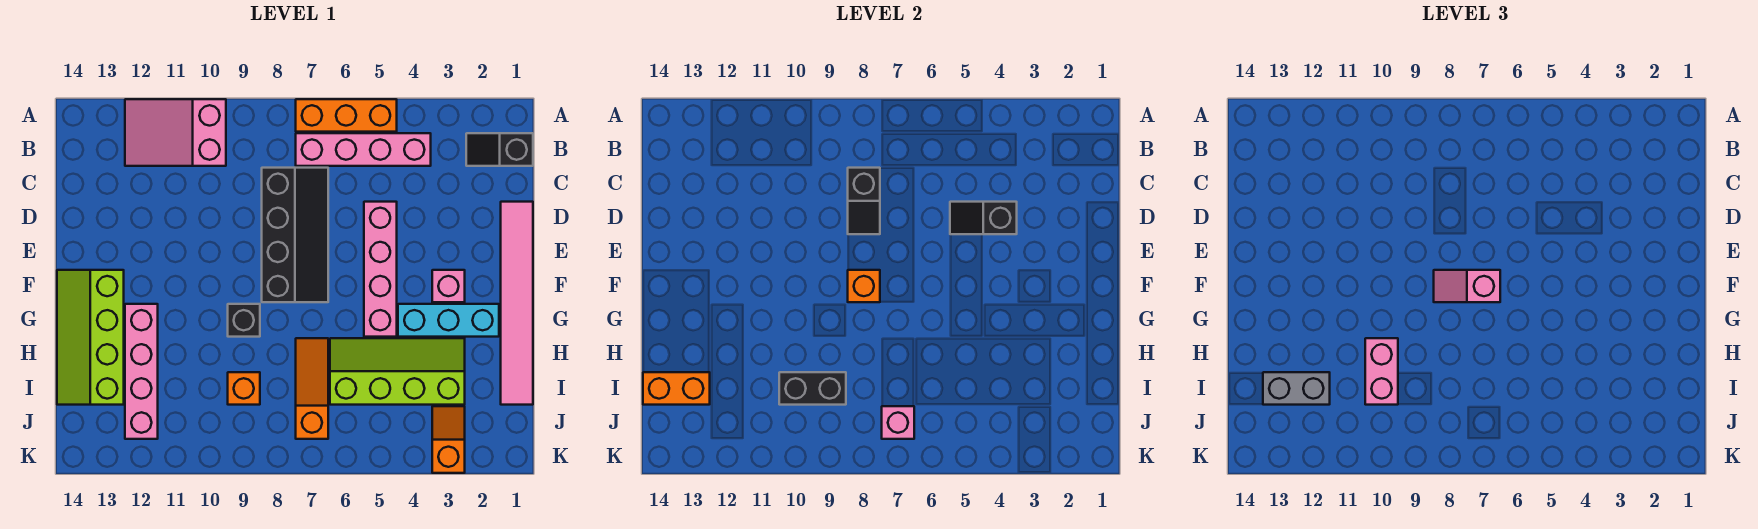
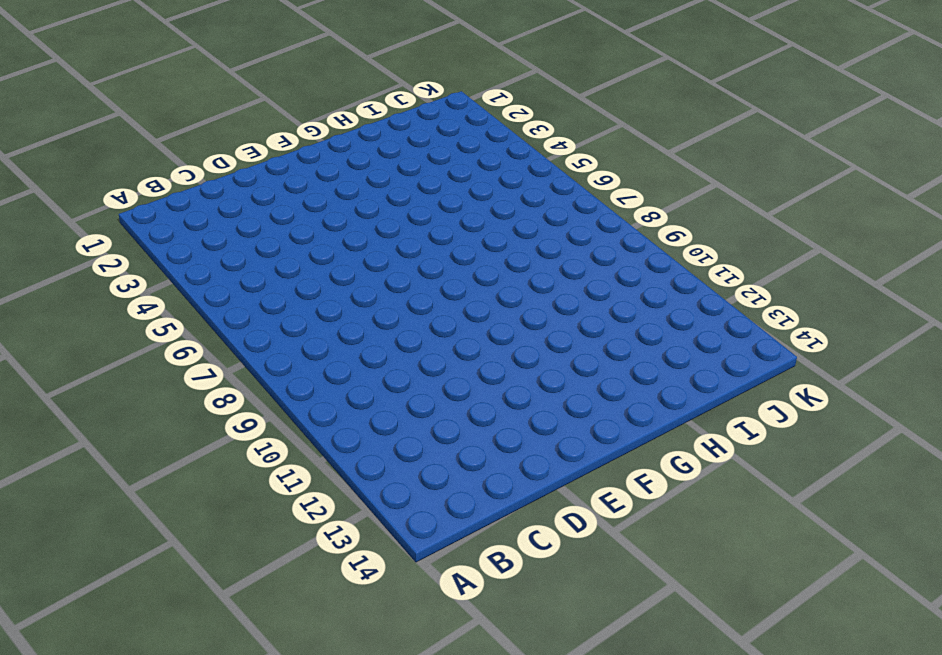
none -> orange 1x3 brick [296,99,397,132]
none -> pink 2x3 slope [125,99,226,166]
none -> black 1x2 slope [466,133,533,166]

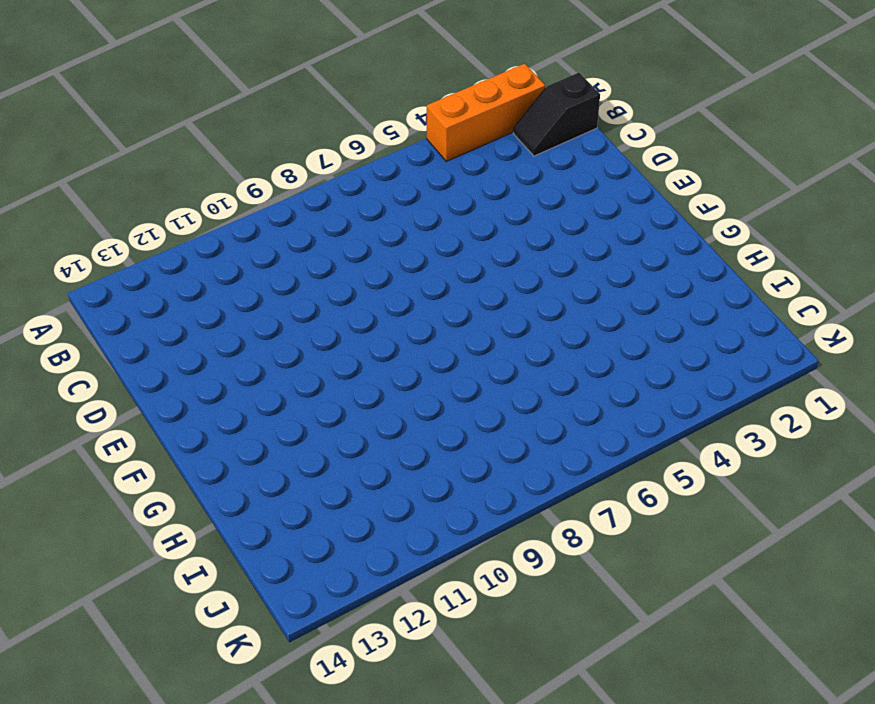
orange 1x3 brick [427,64,545,161] -> orange 1x3 brick moved to [296,99,397,132]
none -> pink 2x3 slope [125,99,226,166]
none -> pink 1x4 brick [296,133,431,166]
none -> black 2x4 slope [262,168,328,302]

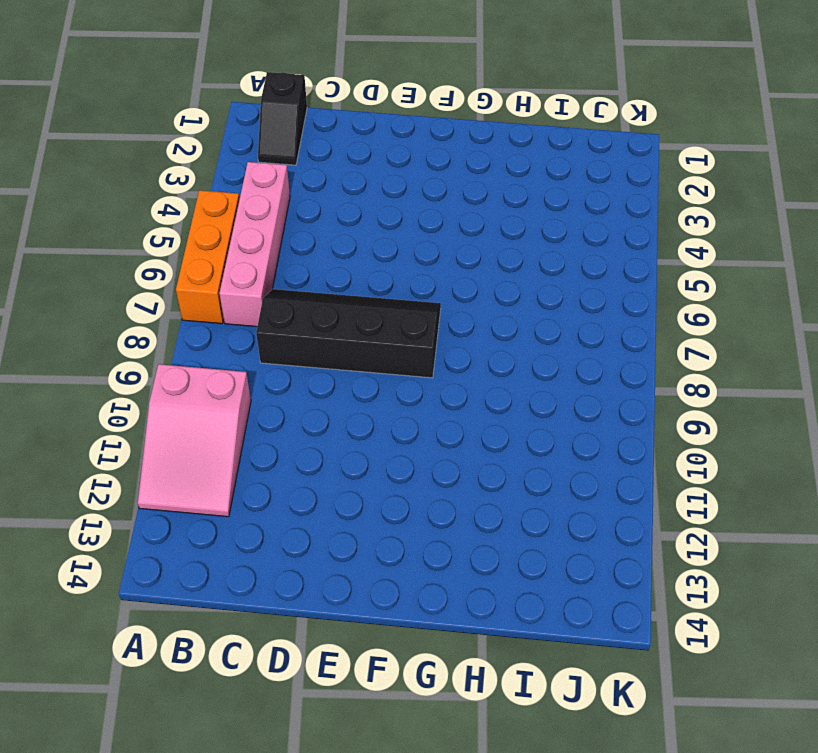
none -> pink 1x6 tile [501,202,533,405]
none -> pink 1x4 brick [364,202,397,337]
none -> pink 1x1 brick [432,270,465,302]

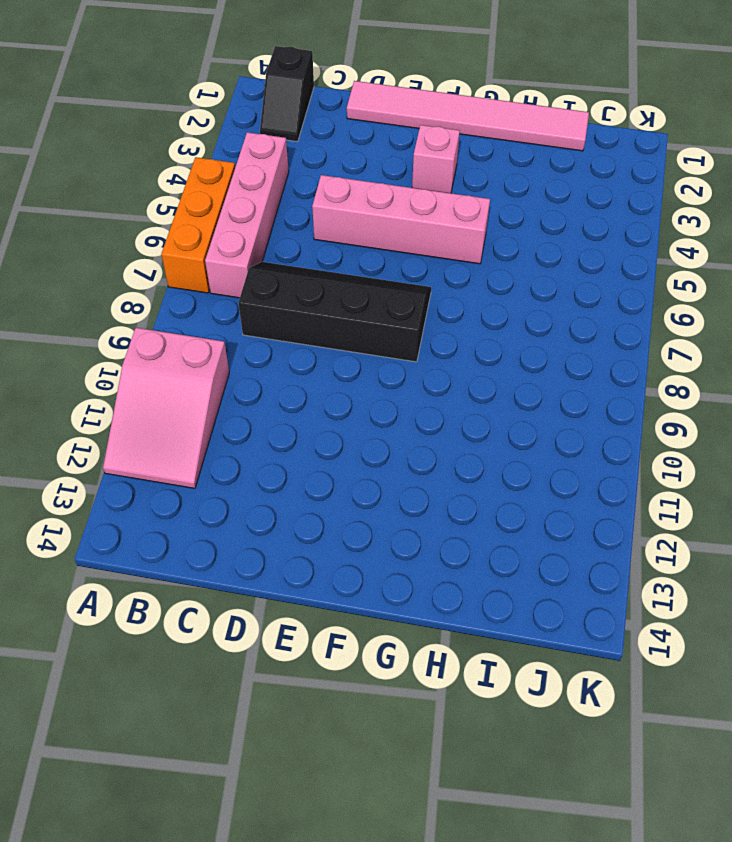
none -> lime 2x4 slope [57,270,124,405]
none -> cyan 1x3 brick [398,304,499,337]
none -> black 1x1 brick [228,304,260,337]

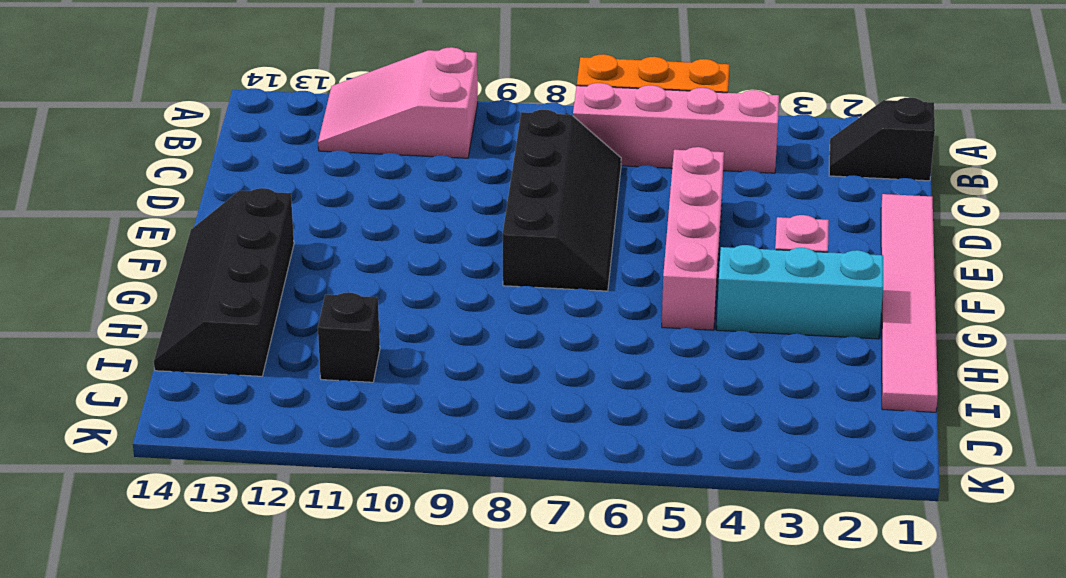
black 2x4 slope [154,188,294,376] -> lime 2x4 slope [57,270,124,405]
black 1x1 brick [318,293,380,382] -> black 1x1 brick moved to [228,304,260,337]
none -> pink 1x4 brick [125,304,158,439]
none -> lime 2x4 slope [330,338,465,405]
none -> orange 1x3 slope [296,338,328,439]

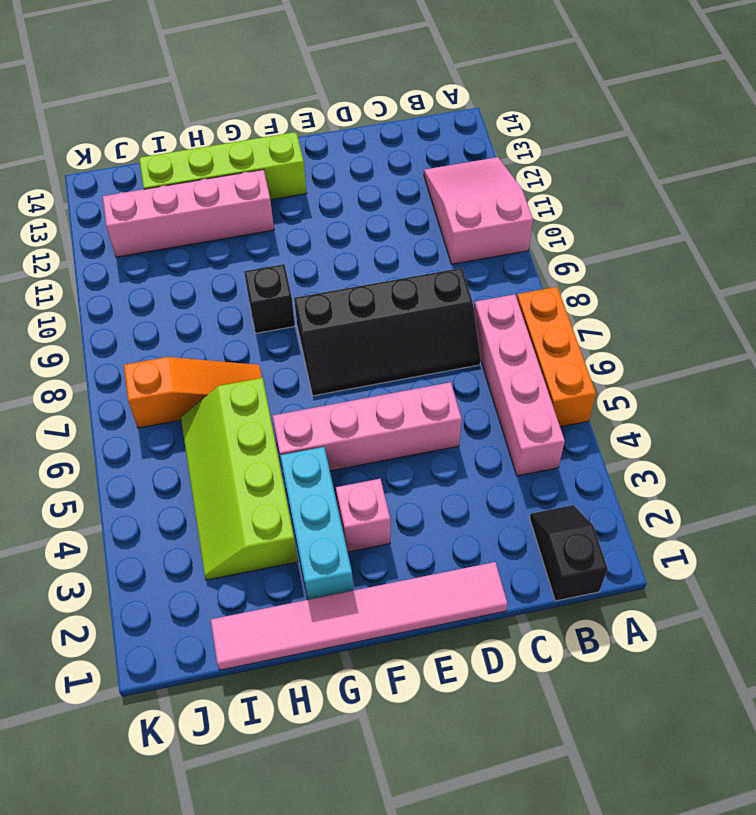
lime 2x4 slope [181,378,298,580] -> lime 2x4 slope turned to [330,338,465,405]
none -> orange 1x1 brick [228,372,260,405]
none -> orange 1x2 slope [432,406,465,473]
none -> black 1x2 slope [848,168,880,234]

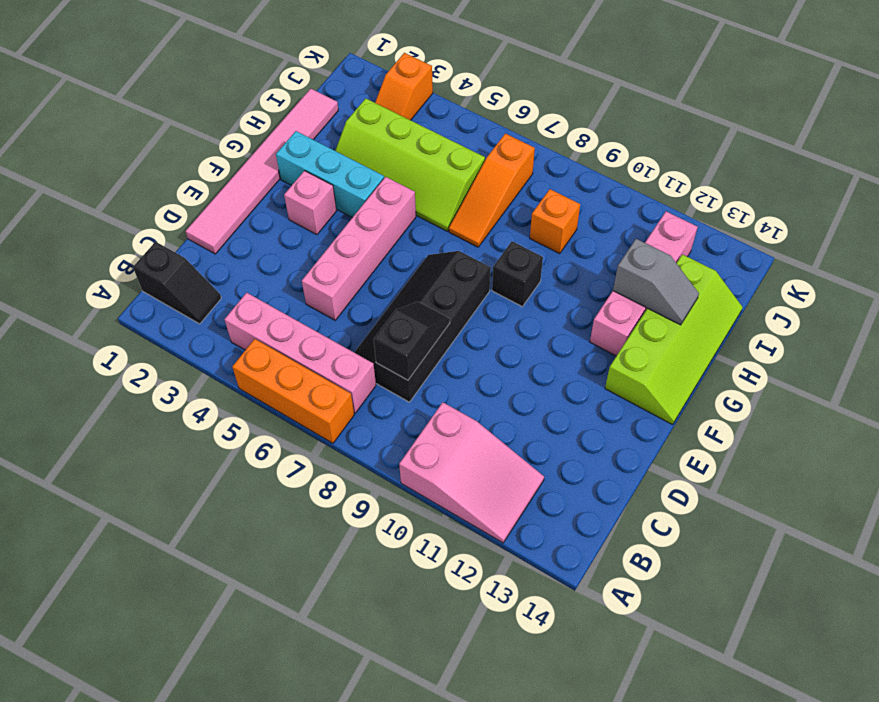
grey 1x2 slope [613,239,699,325] -> none
none -> black 1x2 slope [950,202,1017,234]
none -> orange 1x1 brick [848,270,880,302]
none -> black 1x2 brick [779,372,846,405]

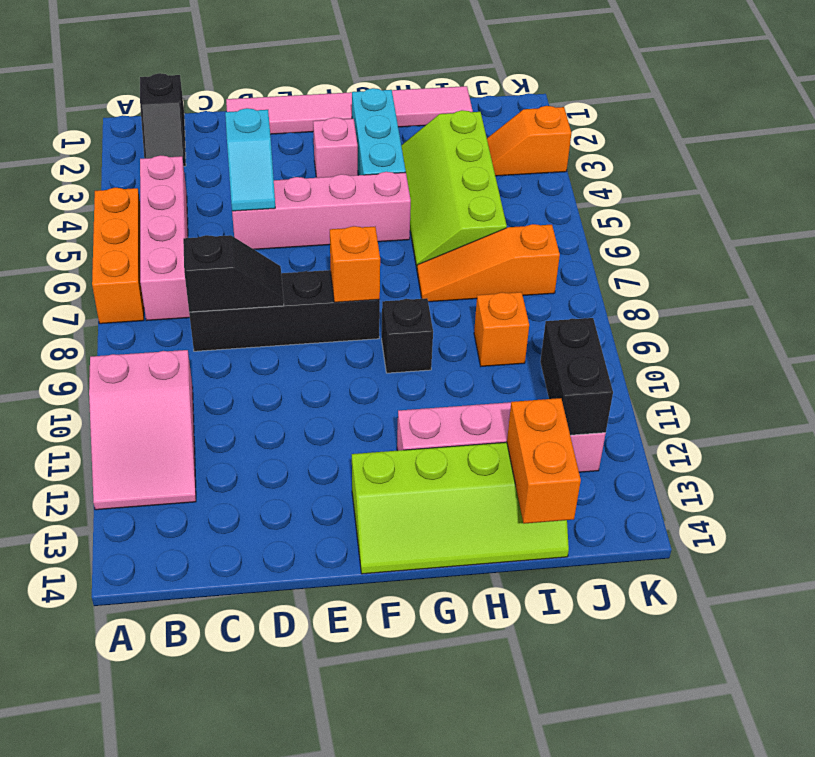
cyan 1x2 slope [225,108,275,211] -> black 1x2 slope [950,202,1017,234]
black 1x2 brick [540,318,613,435] -> black 1x2 brick moved to [779,372,846,405]
none -> pink 1x1 brick [882,406,914,439]
none -> pink 1x2 slope [1434,270,1500,302]
none -> pink 1x2 brick [1365,338,1398,405]

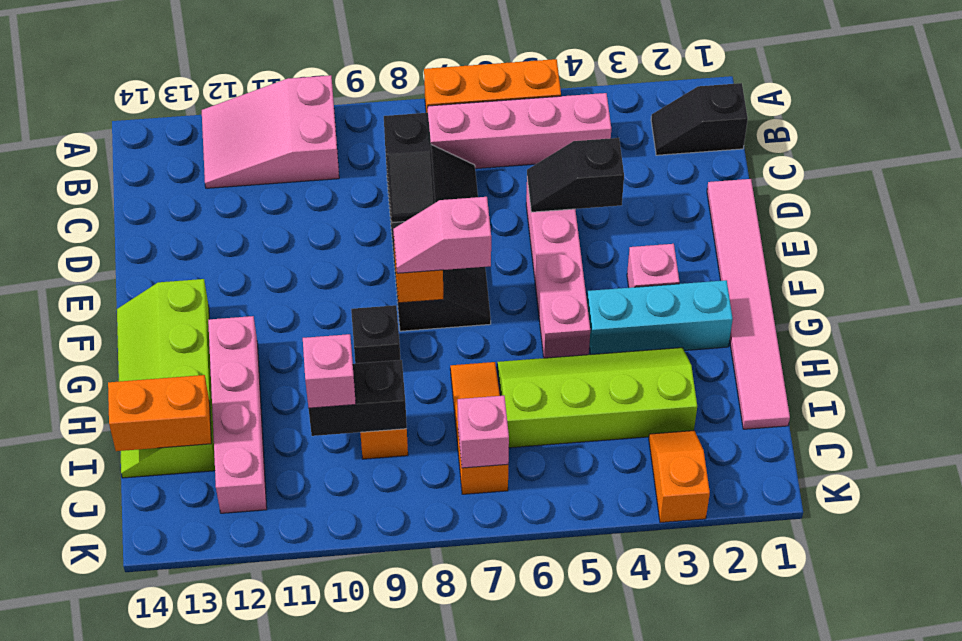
pink 1x1 brick [303,334,356,408] -> pink 1x2 brick [1365,338,1398,405]
none -> grey 1x2 brick [1263,372,1330,405]

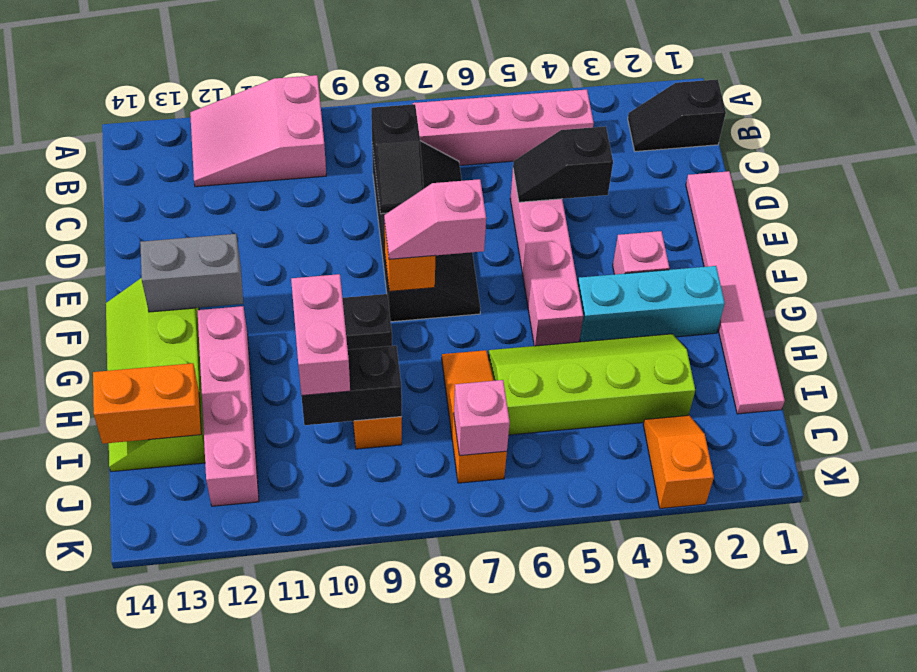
grey 1x2 brick [140,234,243,312] -> grey 1x2 brick moved to [1263,372,1330,405]
none -> orange 1x3 brick [296,99,397,132]

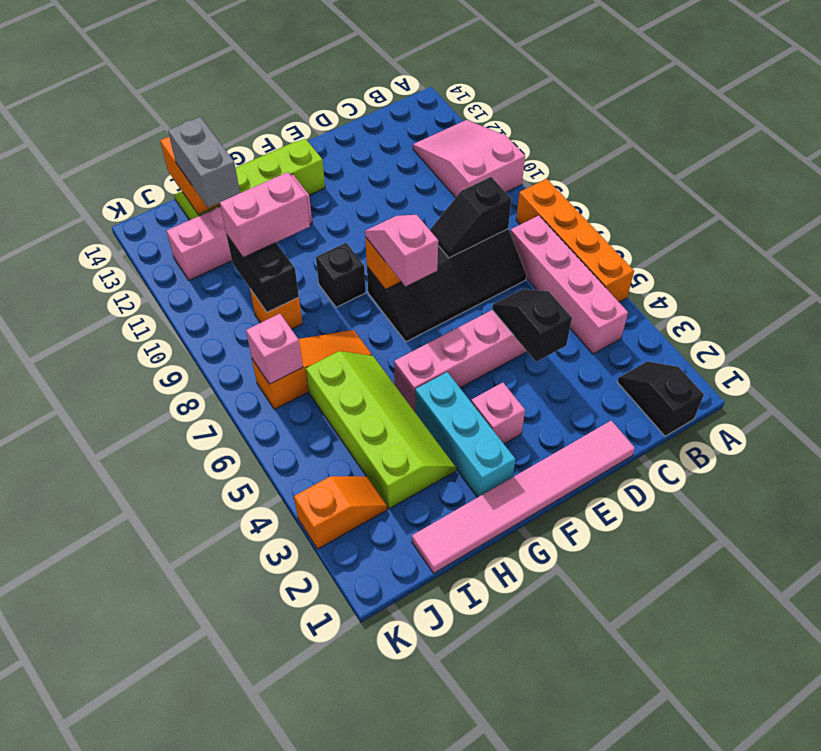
orange 1x4 brick [516,179,634,302] -> orange 1x3 brick [296,99,397,132]

